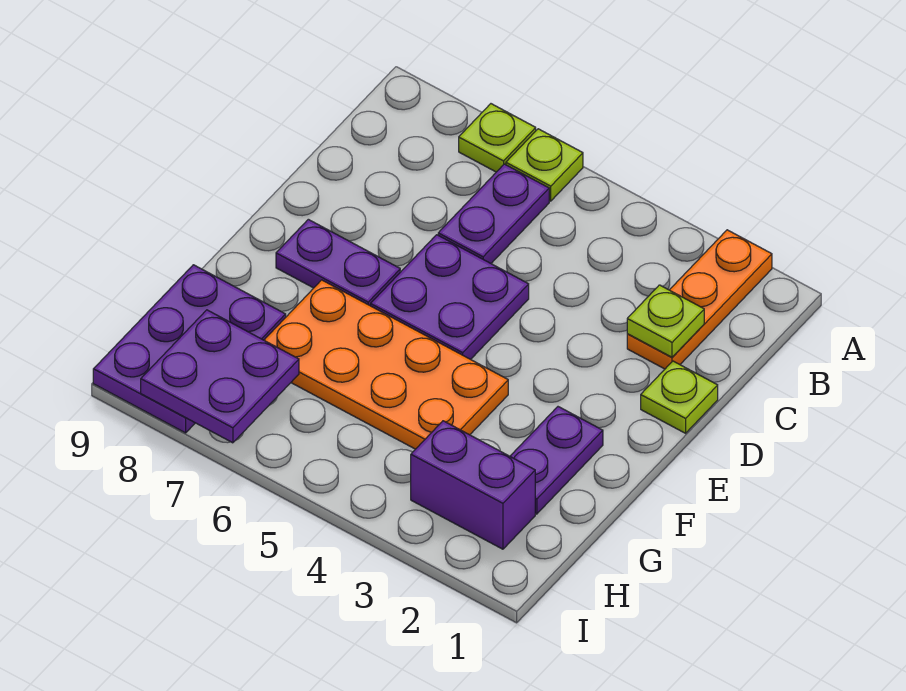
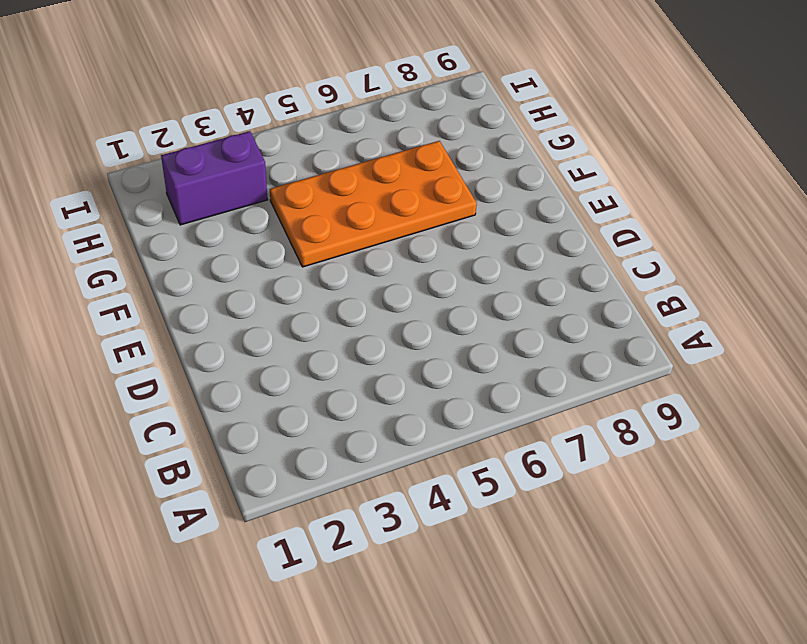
none -> orange 1x3 plate [627,230,772,369]
none -> lime 1x1 plate [506,129,583,201]
none -> lime 1x1 plate [459,104,536,172]

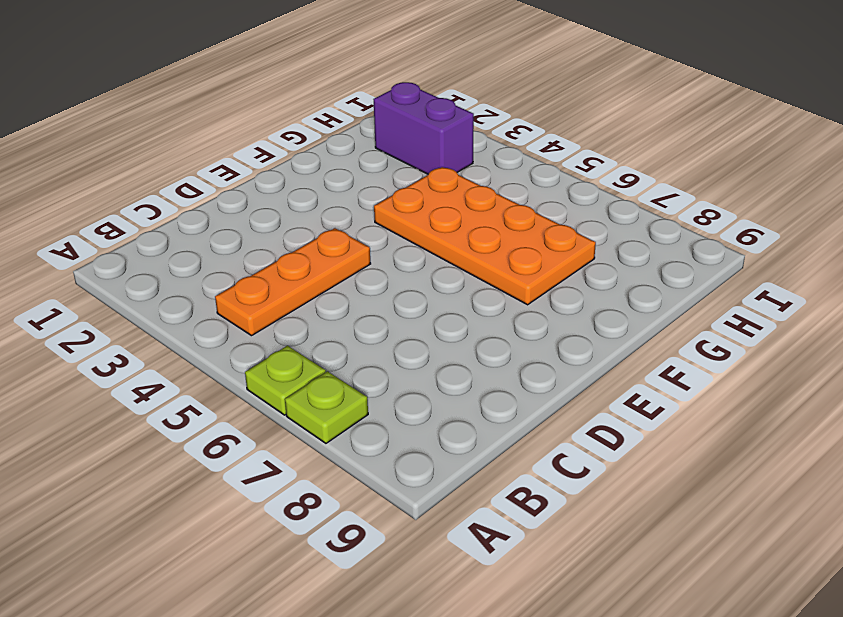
orange 1x3 plate [215,228,371,336] -> orange 1x3 plate moved to [627,230,772,369]
none -> purple 1x2 plate [438,164,549,263]
none -> lime 1x1 plate [641,361,718,433]
none -> purple 2x2 plate [371,235,529,359]

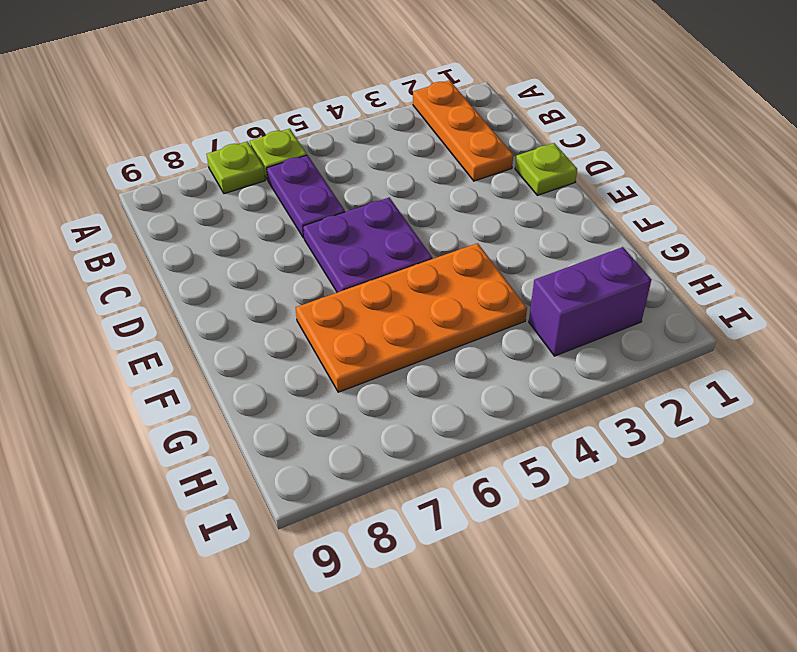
none -> purple 1x2 plate [276,219,400,306]
none -> purple 1x2 plate [510,407,603,514]
none -> purple 2x3 plate [93,265,286,433]

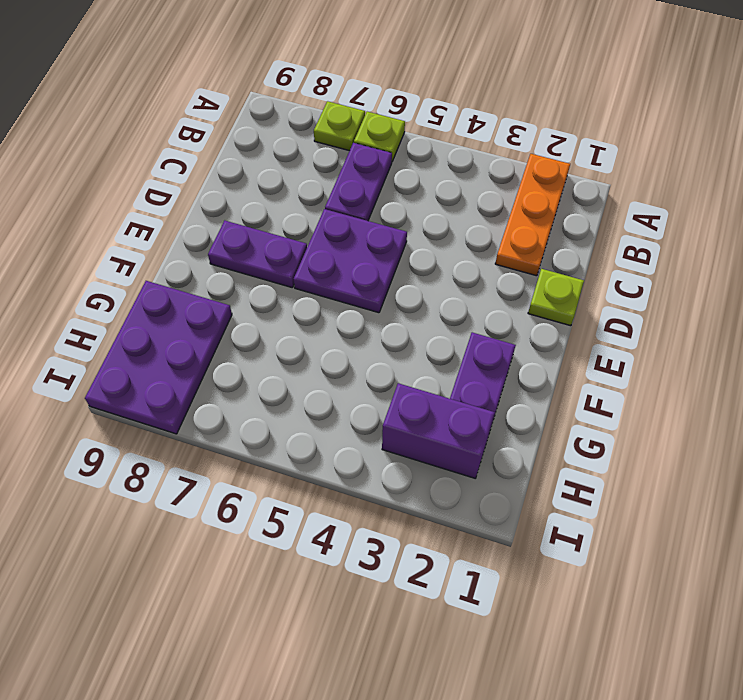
none -> orange 2x4 plate [264,280,508,449]
none -> lime 1x1 plate [627,285,704,357]
none -> purple 2x2 plate [141,310,299,443]

